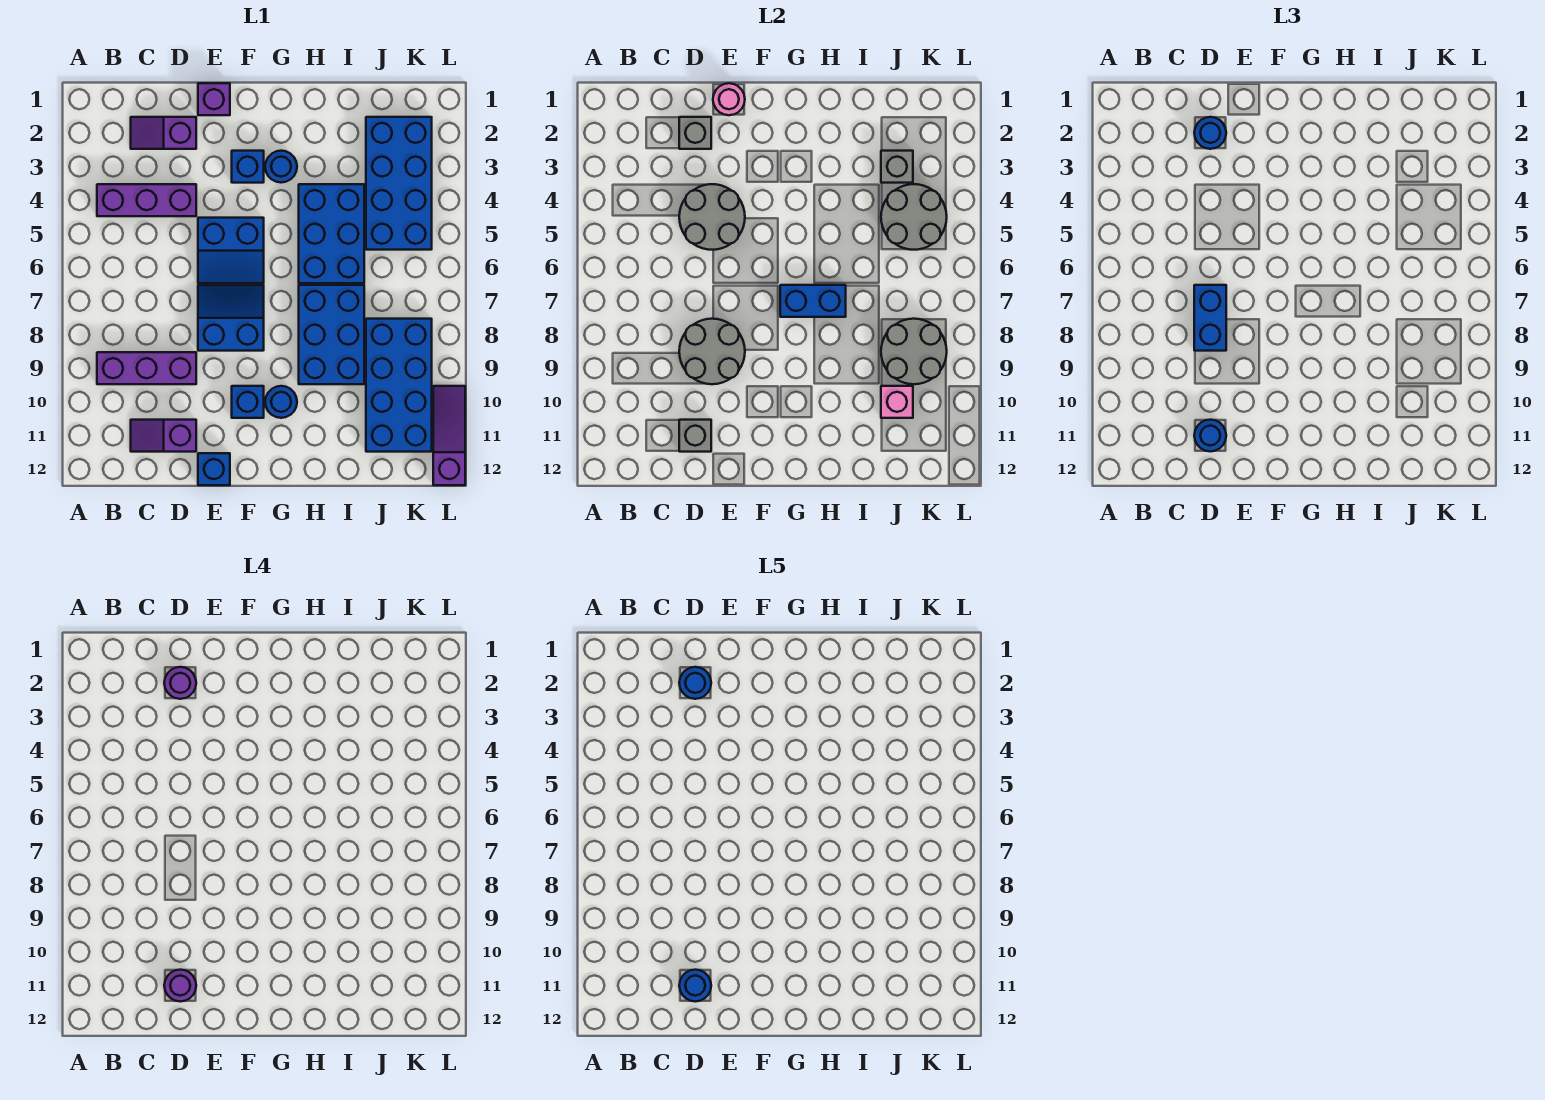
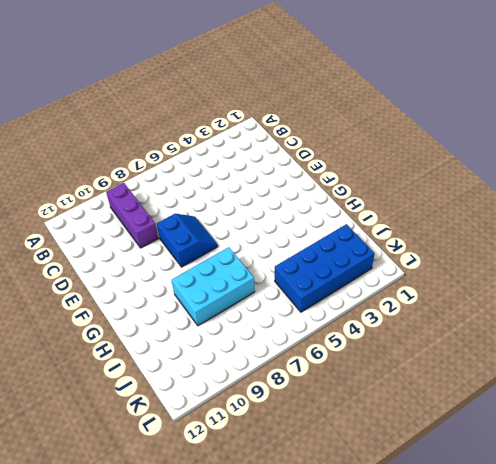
cyan 2x3 brick [172,247,255,326] -> blue 2x3 brick [299,285,364,384]
none -> purple 1x3 brick [97,184,196,216]
none -> purple 1x2 slope [131,117,196,149]
none -> purple 1x2 slope [131,420,196,452]
none -> purple 1x1 brick [198,83,230,115]

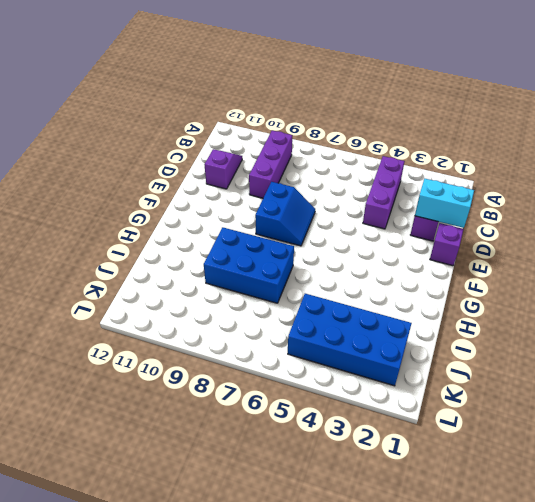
cyan 1x2 brick [415,179,474,228] -> grey 1x1 brick [679,117,711,149]
none -> blue 2x2 slope [198,218,264,283]
none -> blue 1x1 brick [198,453,230,485]
none -> blue 1x1 brick [232,151,264,183]
none -> blue 1x1 brick [232,386,264,418]

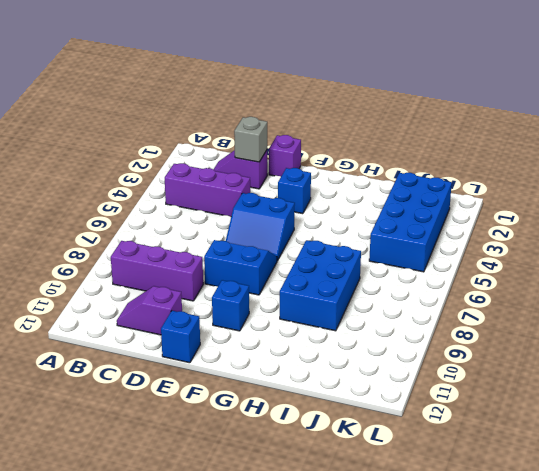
none -> blue 1x1 round brick [265,151,297,183]
none -> blue 1x1 round brick [265,386,297,418]
none -> blue 2x3 brick [299,184,364,283]
none -> blue 2x4 brick [366,319,432,452]

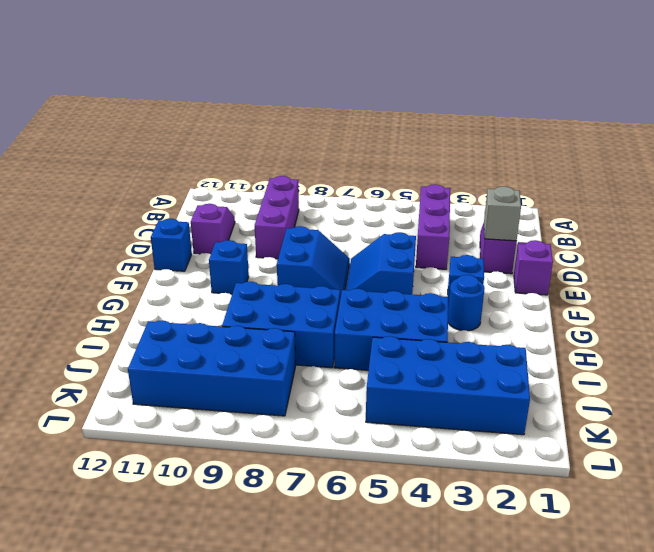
none -> blue 1x1 round brick [265,386,297,418]
none -> purple 1x3 slope [433,386,465,485]
none -> grey 2x2 round brick [679,184,745,250]
none -> grey 2x2 round brick [679,319,745,384]

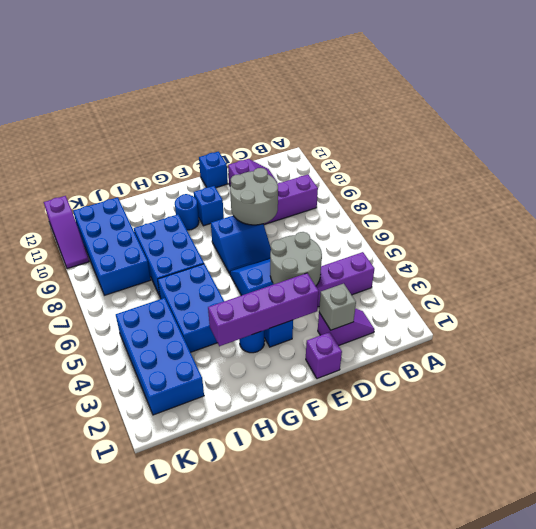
purple 1x4 brick [208,273,319,346] -> none
none -> grey 1x1 brick [679,420,711,452]
none -> pink 1x1 round brick [713,83,745,115]
none -> blue 1x2 brick [780,285,846,317]
none -> grey 1x1 brick [881,151,913,183]

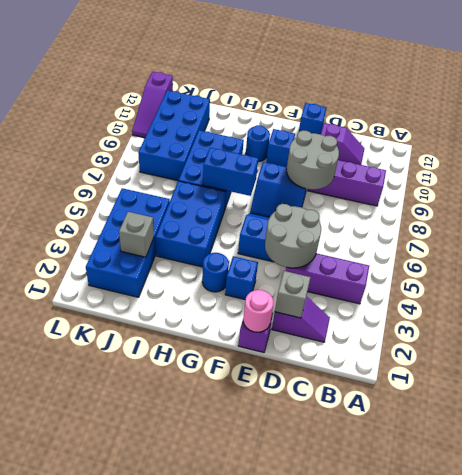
none -> grey 1x1 brick [679,420,711,452]
none -> grey 2x2 round brick [881,184,947,250]
none -> grey 2x2 round brick [881,319,947,384]
none -> pink 1x1 brick [881,386,913,418]

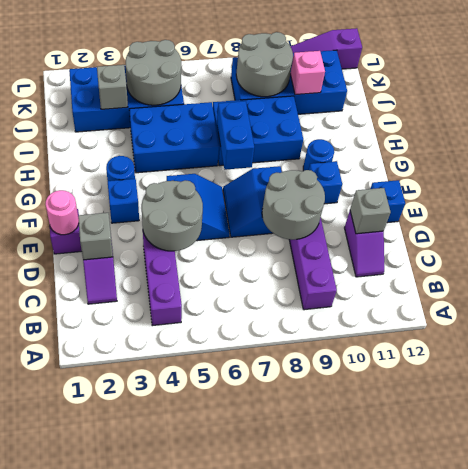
none -> blue 1x1 round brick [1194,117,1226,149]
none -> blue 1x2 brick [1194,285,1226,351]
none -> blue 1x1 round brick [1194,420,1226,452]
none -> purple 1x1 round brick [164,667,196,699]

